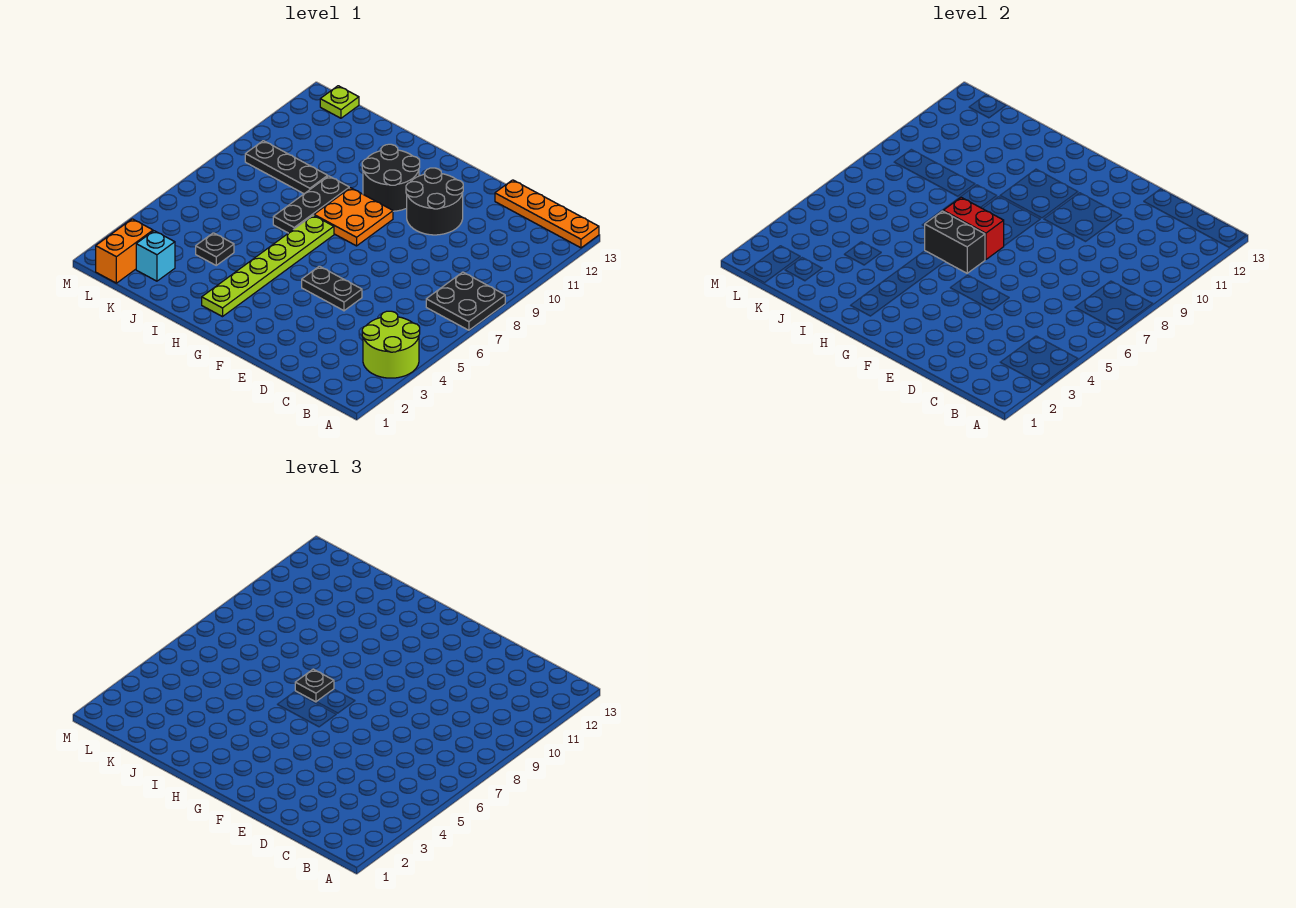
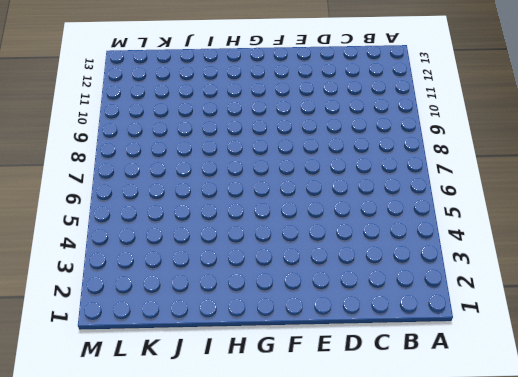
none -> lime 2x2 round brick [362,311,420,378]
none -> black 2x2 plate [426,272,505,330]
none -> orange 1x4 plate [495,180,599,248]

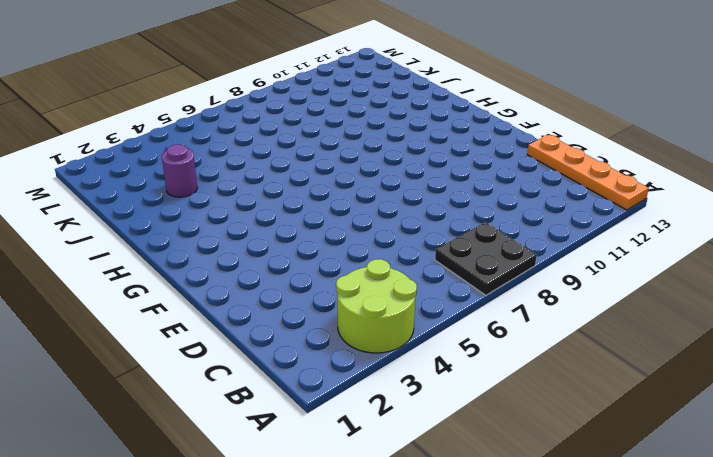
purple 1x1 round brick [162,144,198,197] -> none
none -> black 1x2 plate [302,266,362,311]
none -> black 2x2 round brick [406,168,463,235]
none -> orange 2x2 plate [314,188,393,246]

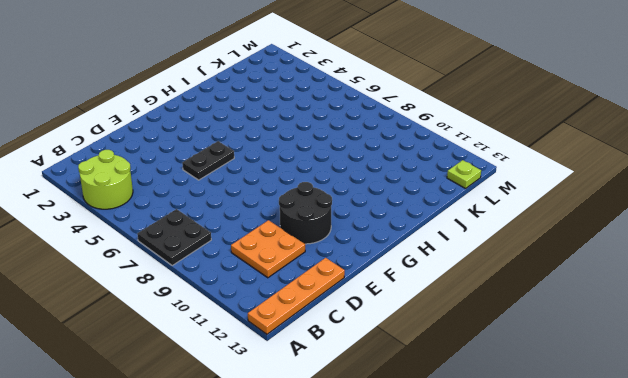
orange 2x2 plate [231,220,305,278] -> orange 2x2 plate moved to [314,188,393,246]
none -> black 2x2 round brick [362,144,420,211]
none -> lime 1x6 plate [202,215,334,317]
none -> black 1x3 plate [273,176,349,233]

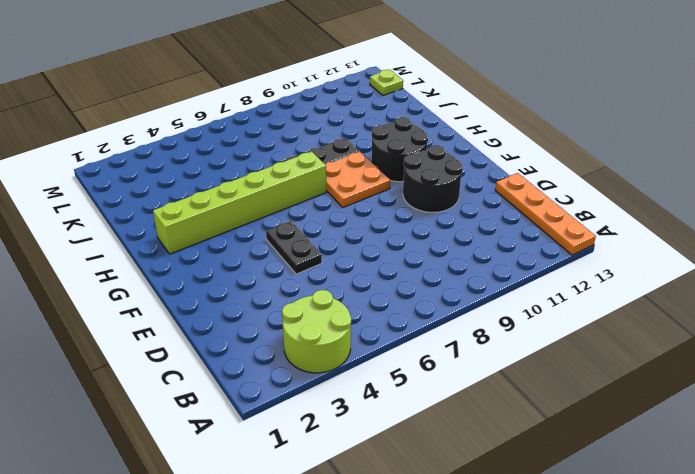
lime 1x6 brick [153,151,326,254] -> lime 1x6 plate [202,215,334,317]
none -> black 2x2 plate [426,272,505,330]
none -> black 1x1 plate [196,233,234,265]
none -> black 1x3 plate [245,141,328,194]

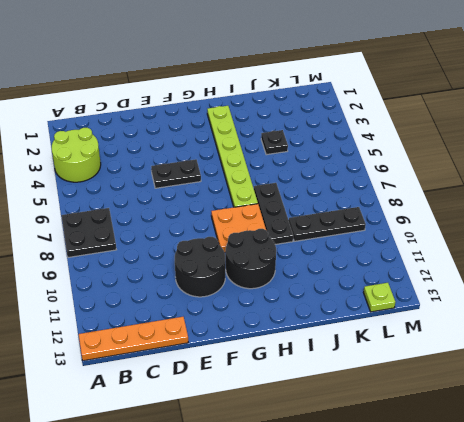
none -> cyan 1x1 brick [136,231,175,281]
none -> orange 1x2 brick [96,219,153,283]
none -> black 1x2 brick [925,211,985,273]

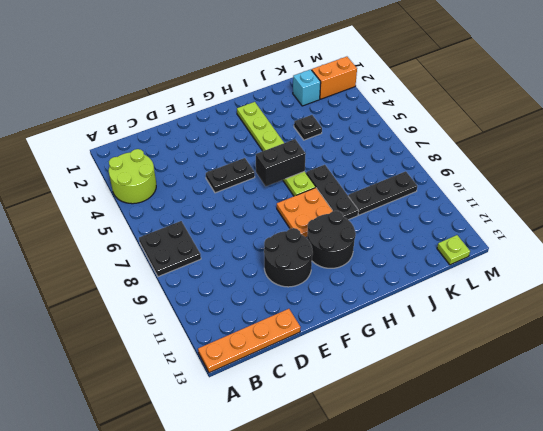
orange 1x2 brick [312,57,357,99] -> orange 1x2 brick turned to [96,219,153,283]
none -> red 1x2 brick [943,197,1004,260]
none -> black 1x1 plate [295,669,334,702]

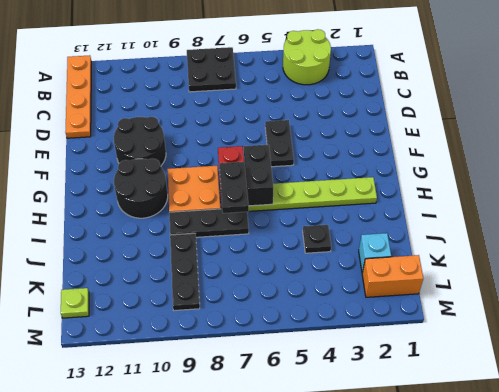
black 1x2 plate [219,162,249,213] -> black 1x1 plate [295,669,334,702]

